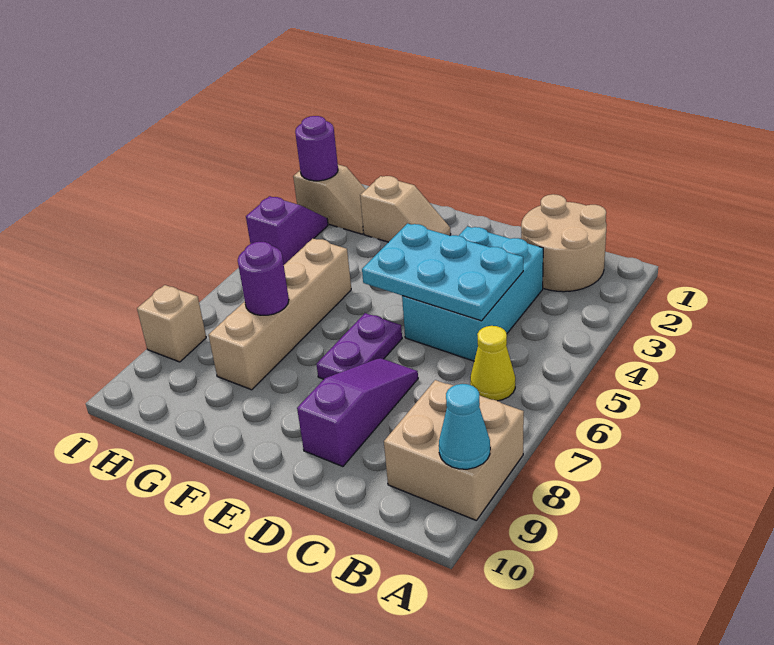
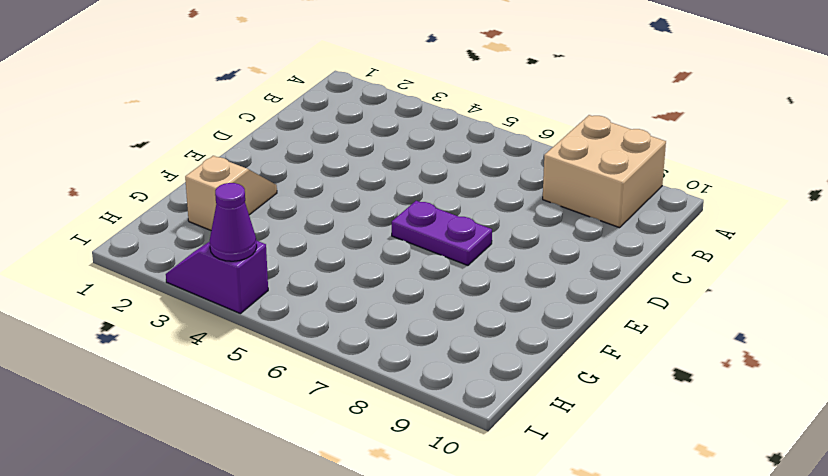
purple 1x1 cone [210,183,257,261] -> none
none -> tan 2x2 round brick [521,194,607,292]
none -> yellow 1x1 cone [470,326,515,401]
none -> cyan 2x3 brick [402,226,543,361]

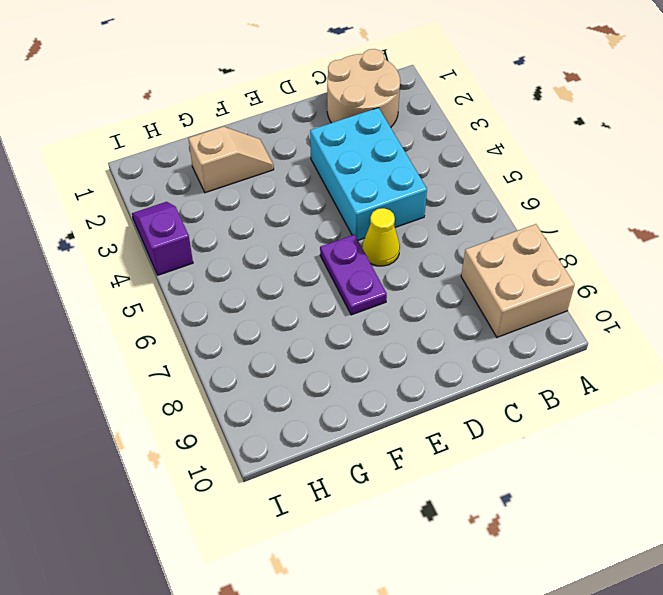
yellow 1x1 cone [362,208,400,266] -> yellow 1x1 cone moved to [470,326,515,401]
none -> purple 1x3 slope [297,358,418,467]
none -> tan 1x4 brick [209,238,351,390]
none -> tan 1x2 slope [293,165,366,234]

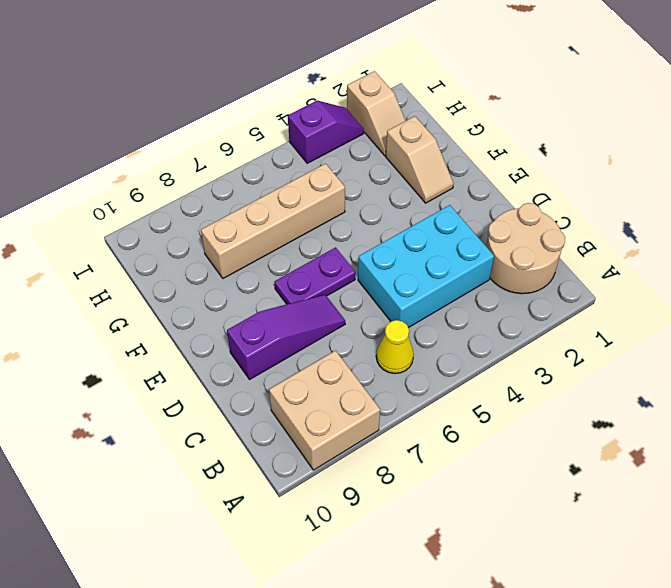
none -> tan 1x1 brick [137,285,206,362]
none -> cyan 1x1 cone [439,384,490,469]
none -> cyan 2x3 plate [362,224,523,321]

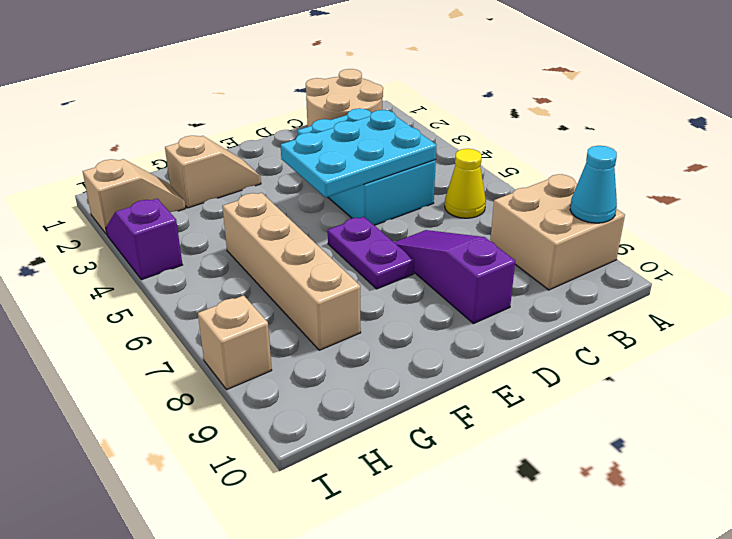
none -> purple 1x1 round brick [238,242,289,315]
none -> purple 1x1 round brick [295,116,338,181]

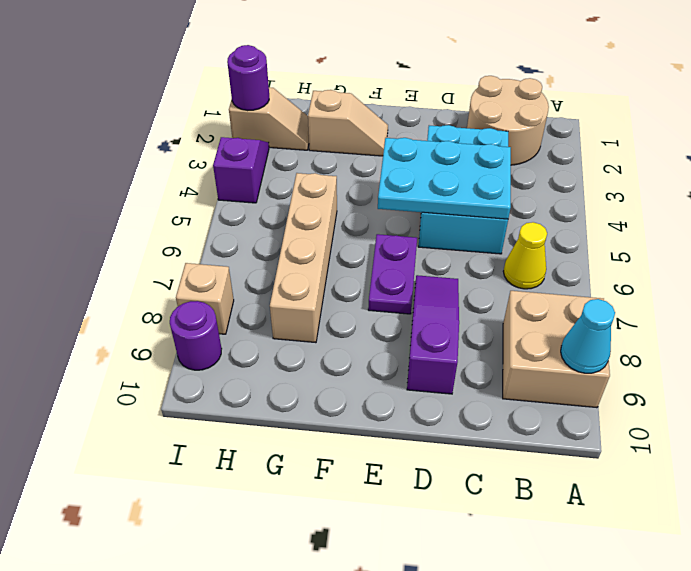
purple 1x1 round brick [170,301,222,370] -> purple 1x1 round brick moved to [238,242,289,315]

